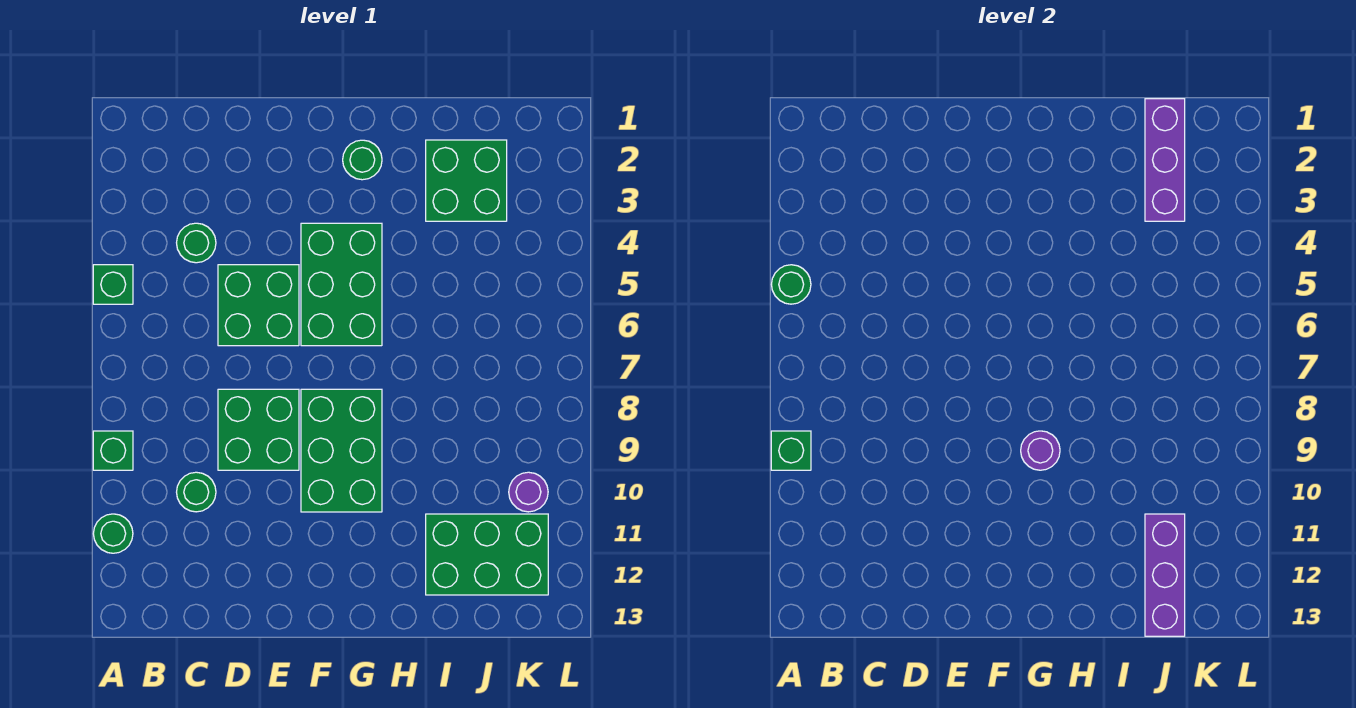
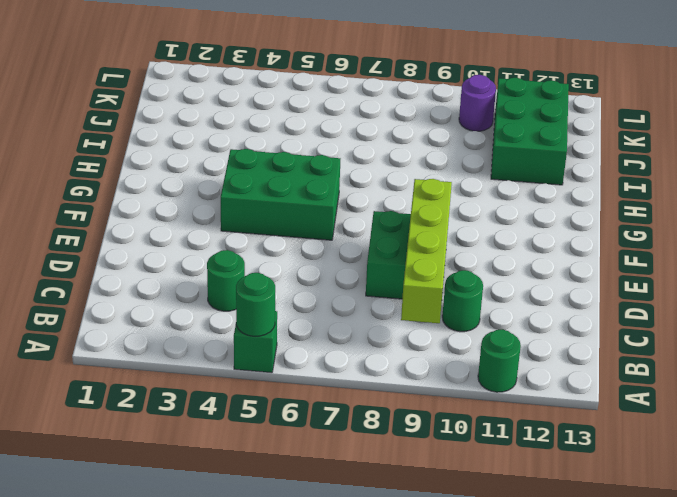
lime 1x4 brick [401,179,452,323] -> none
none -> green 1x1 brick [93,431,133,470]
none -> green 2x2 brick [218,265,299,346]
none -> green 2x3 brick [301,389,382,512]

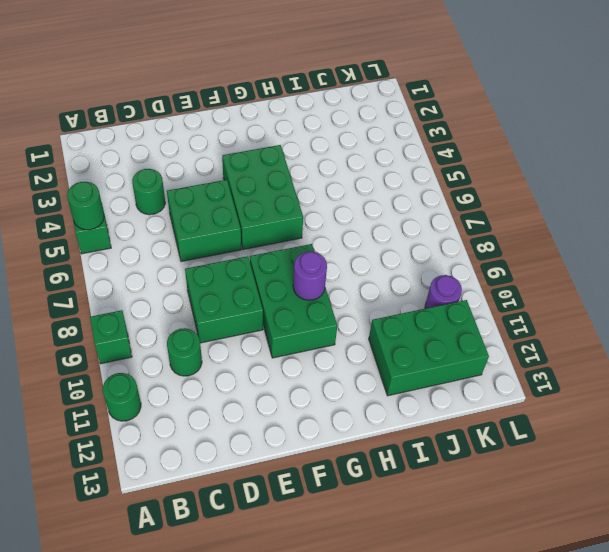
none -> green 1x1 round brick [343,140,382,180]
none -> green 2x2 brick [426,140,507,221]
none -> green 1x1 brick [771,431,811,470]

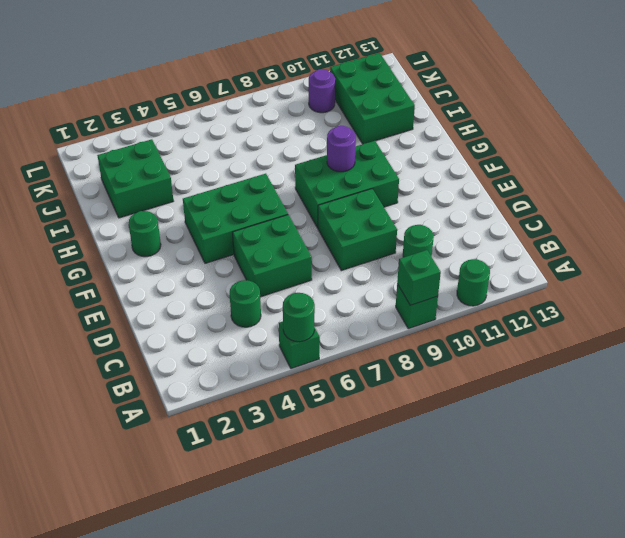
none -> purple 1x3 brick [1145,99,1185,221]
none -> purple 1x3 brick [1145,514,1185,636]

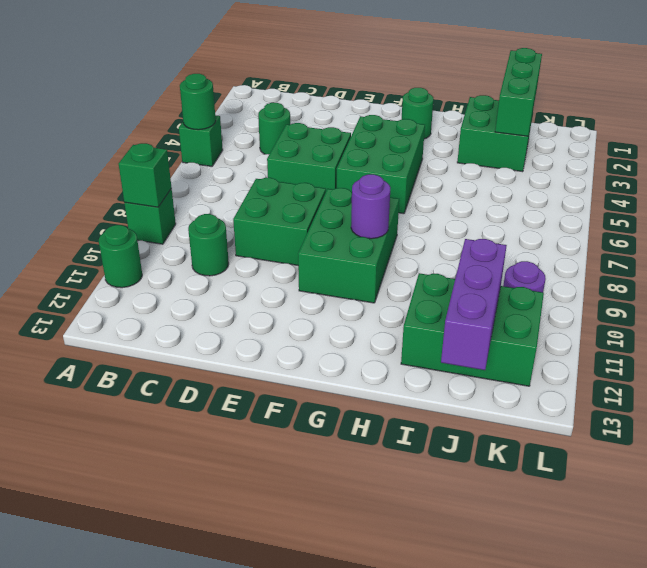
green 1x3 brick [495,48,542,136] -> purple 1x3 brick [1145,99,1185,221]

